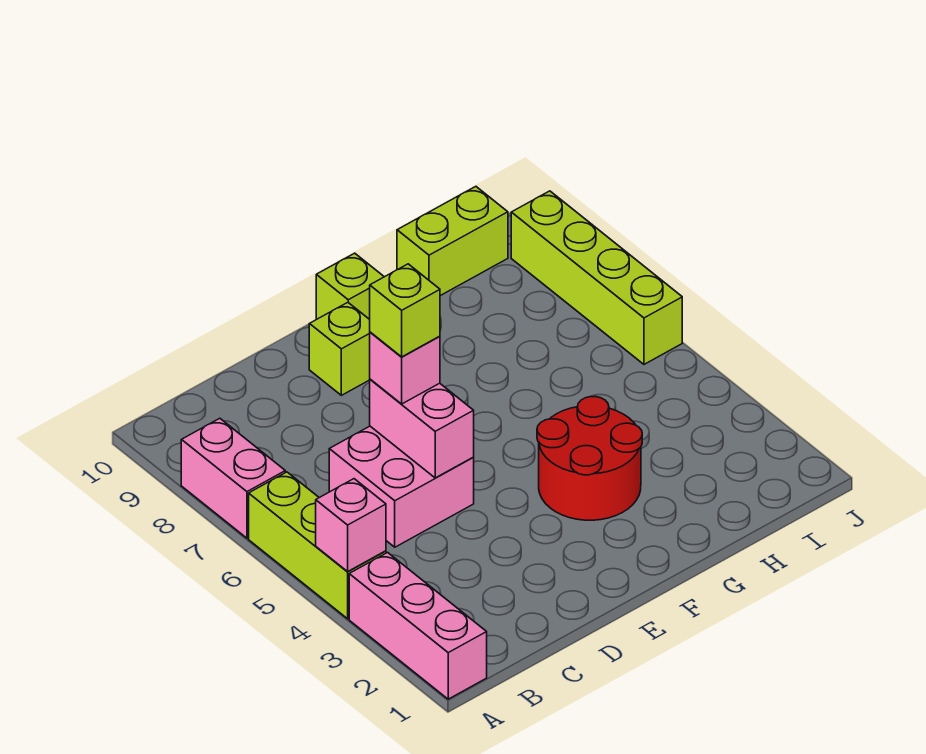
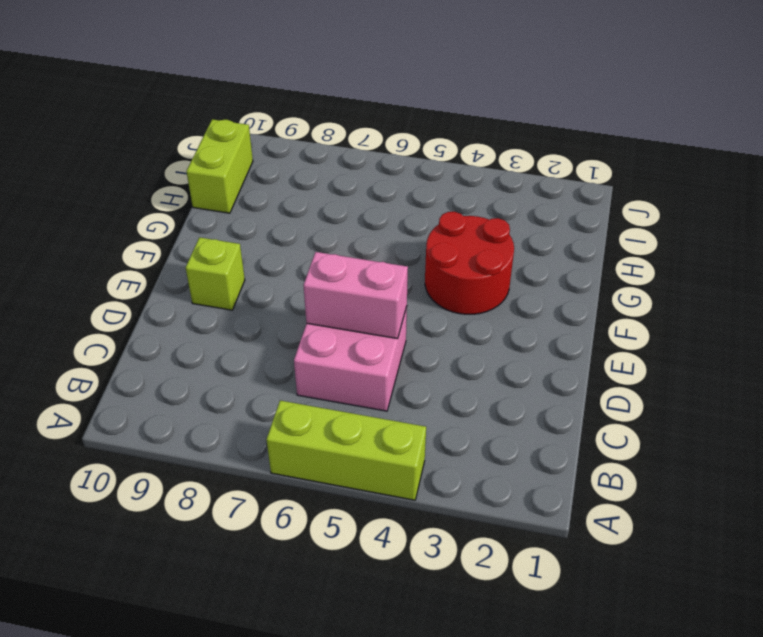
none -> pink 1x3 brick [349,553,487,699]
none -> pink 1x2 brick [181,418,285,538]
none -> lime 1x1 brick [316,253,384,319]

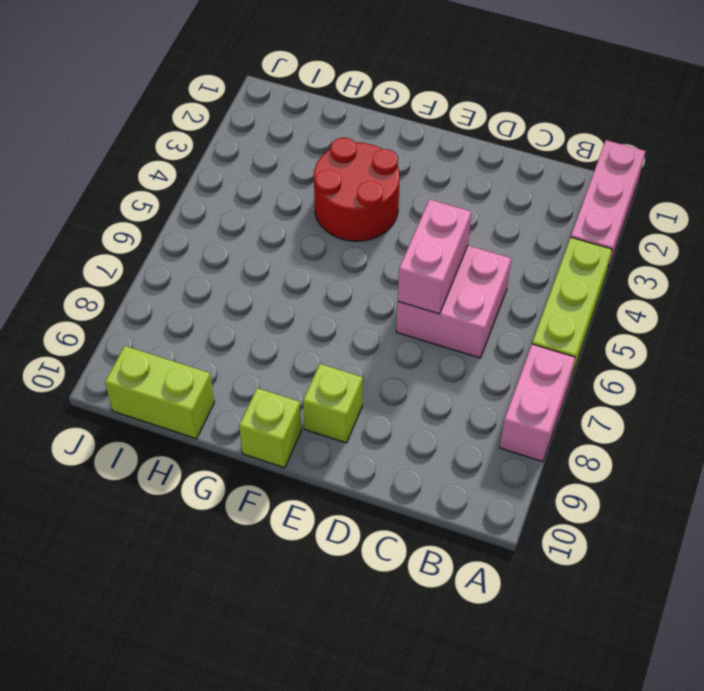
none -> lime 1x4 brick [511,191,682,364]
none -> pink 1x1 brick [316,479,386,571]
none -> pink 1x1 brick [370,332,440,404]

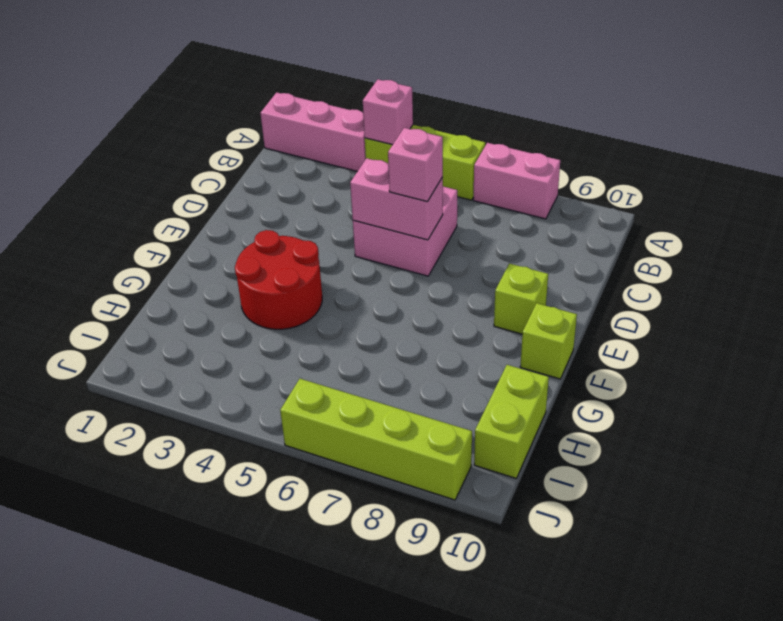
none -> lime 1x1 brick [370,264,440,357]

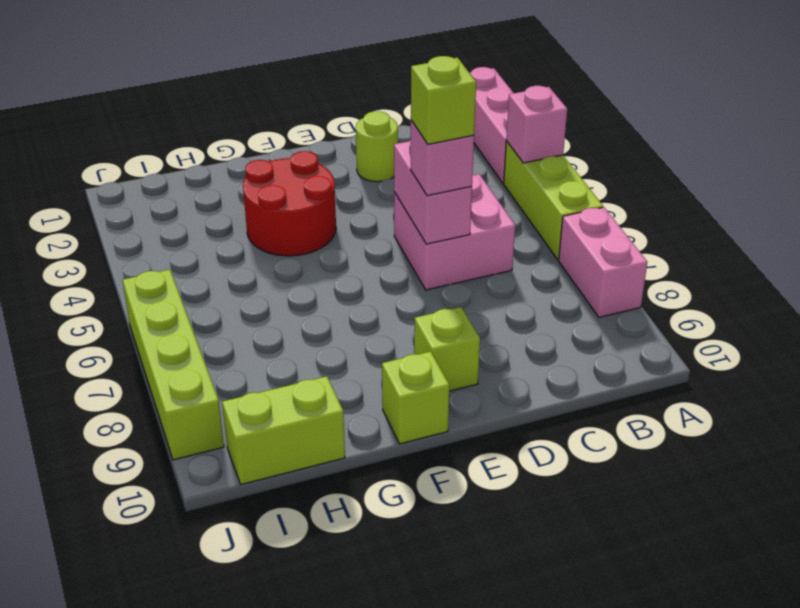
lime 1x1 round brick [356,111,398,182] -> none

